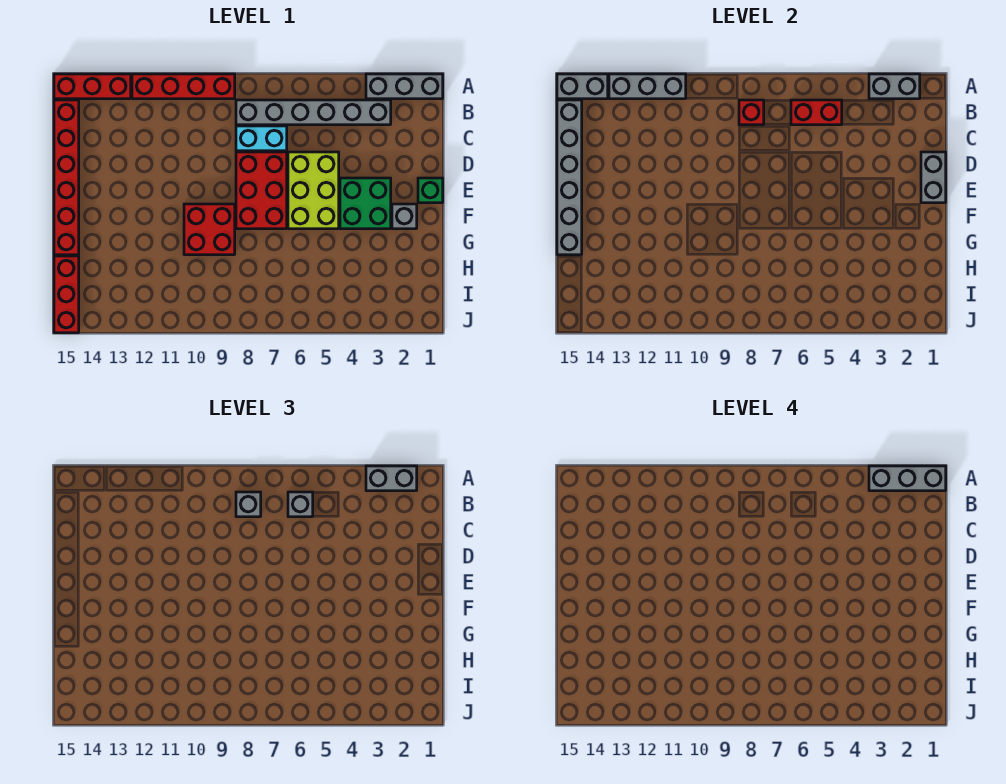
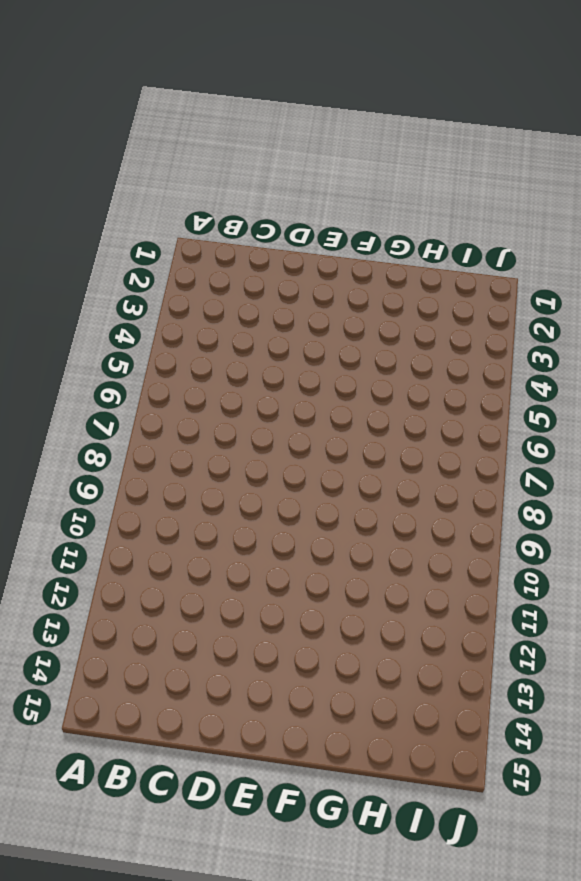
none -> grey 1x3 brick [366,74,443,99]
none -> red 1x4 brick [132,74,235,99]
none -> red 1x3 brick [54,74,131,99]

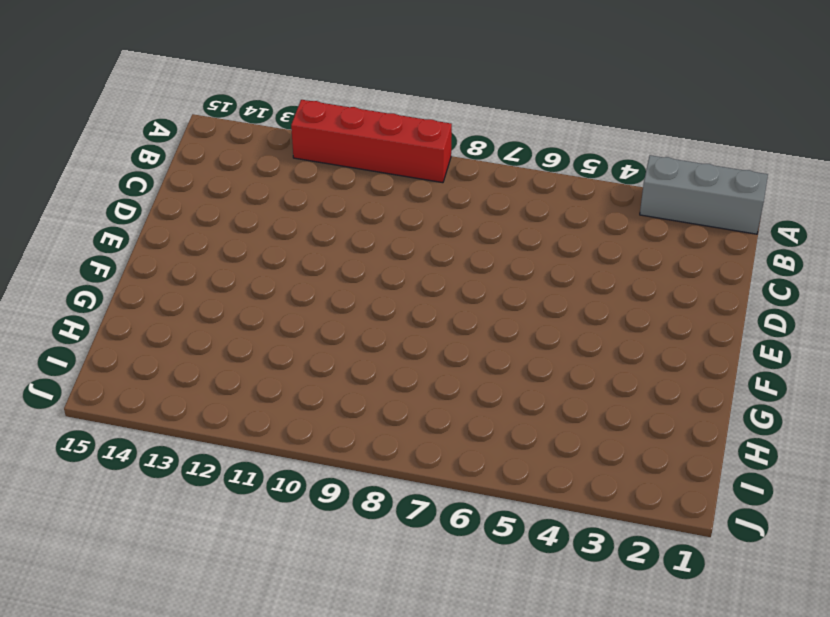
none -> red 1x3 brick [54,74,131,99]
none -> grey 1x6 brick [236,100,391,125]
none -> red 1x6 brick [54,100,79,255]

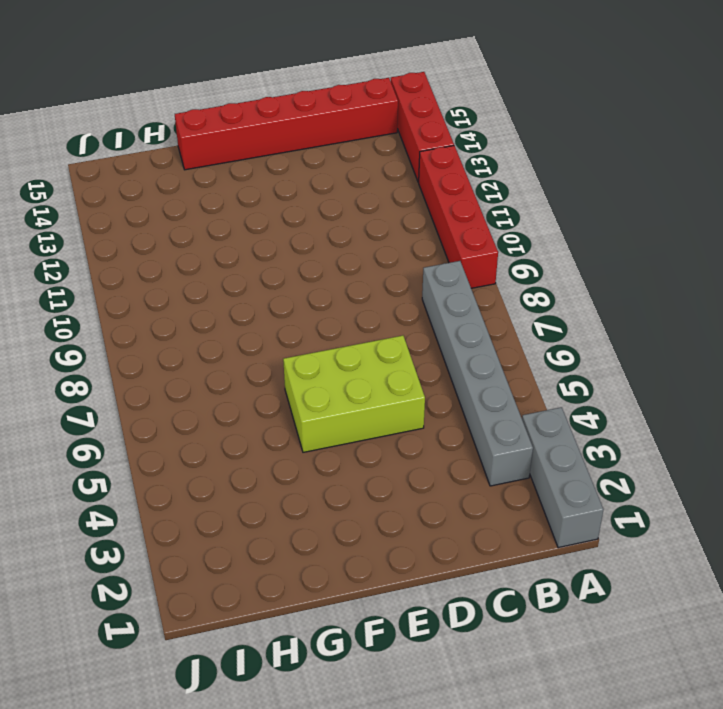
none -> cyan 1x2 brick [236,126,287,151]
none -> red 2x3 brick [236,152,287,229]
none -> green 1x1 brick [418,178,443,203]

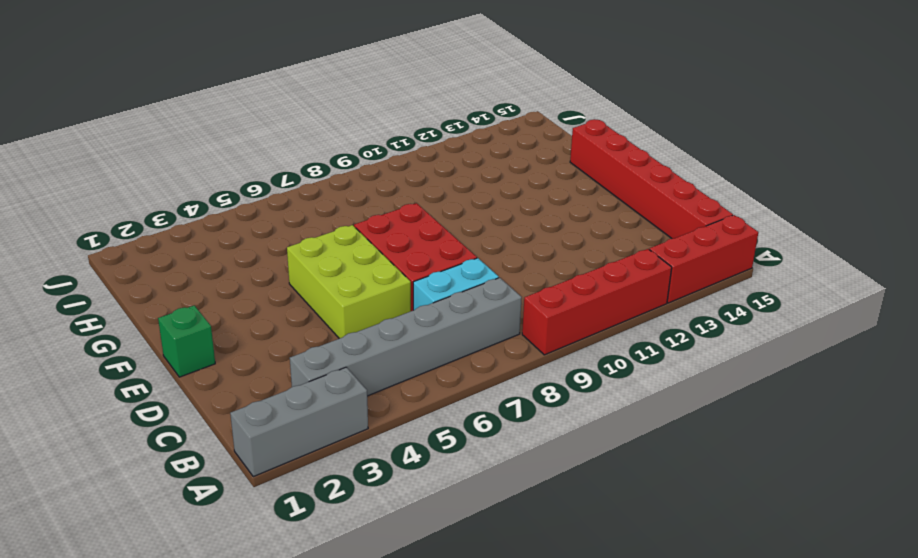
none -> green 2x2 brick [340,178,391,229]
none -> grey 1x1 brick [392,204,417,229]
none -> red 2x2 brick [184,204,235,255]

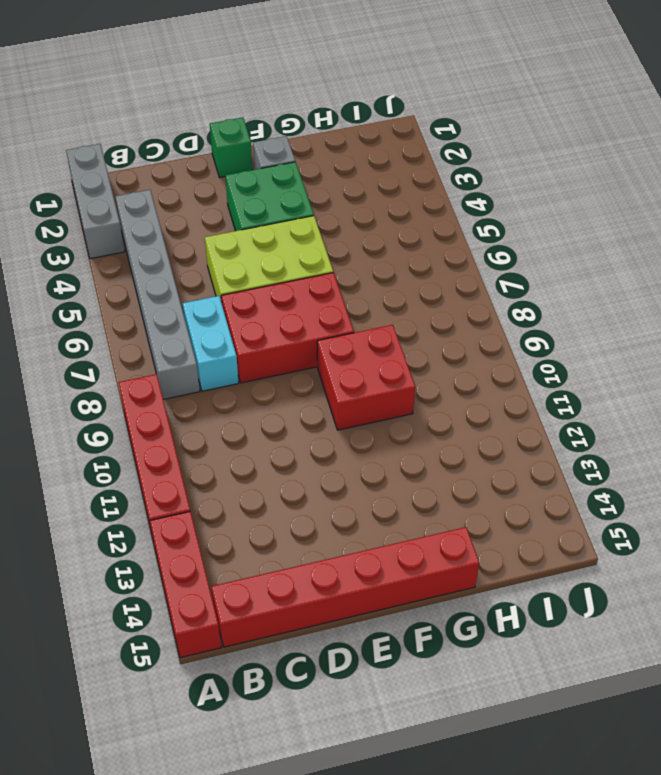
none -> red 1x3 brick [54,256,79,333]
none -> grey 1x2 brick [869,74,920,99]
none -> grey 1x3 brick [609,74,686,99]

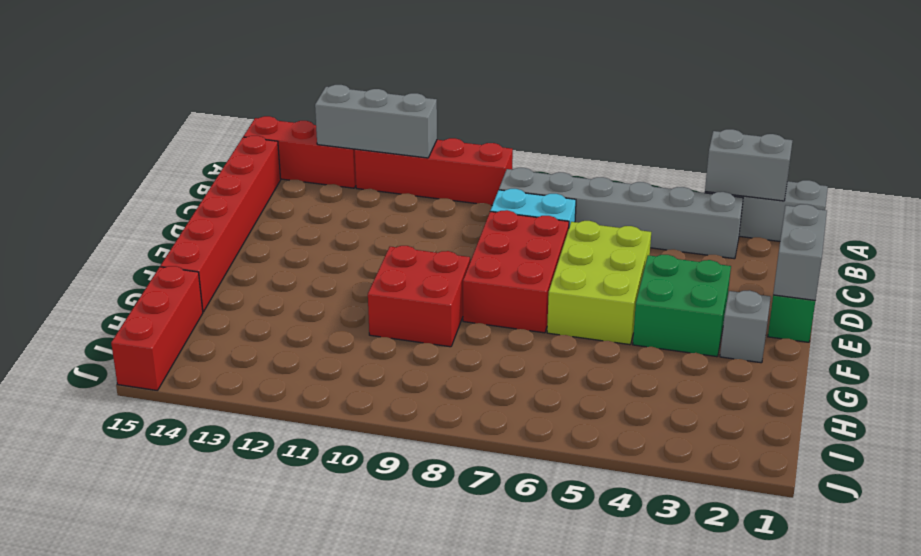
none -> grey 1x2 brick [557,74,608,99]
none -> red 1x2 brick [791,100,842,125]
none -> red 1x1 brick [739,100,764,125]

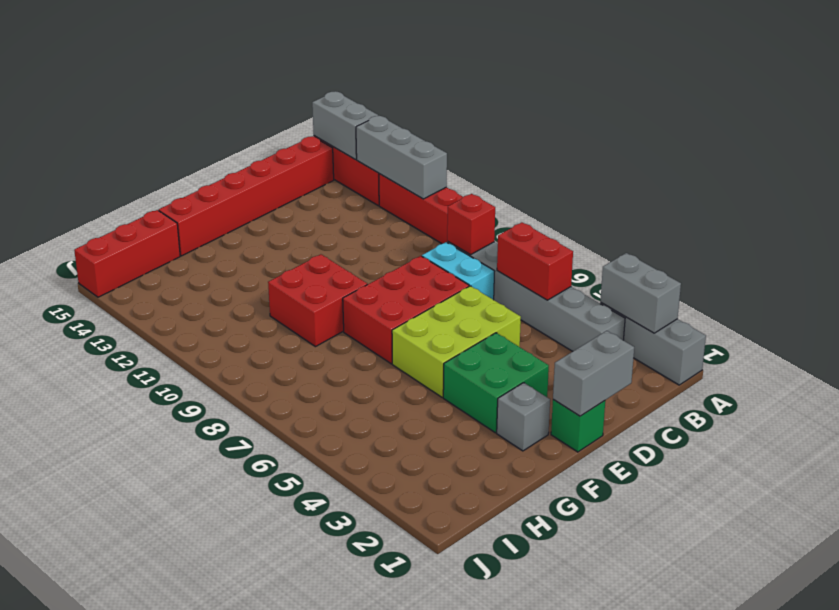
none -> grey 1x6 brick [557,100,582,255]
none -> grey 1x2 brick [366,466,417,491]
none -> grey 1x1 brick [288,492,313,517]

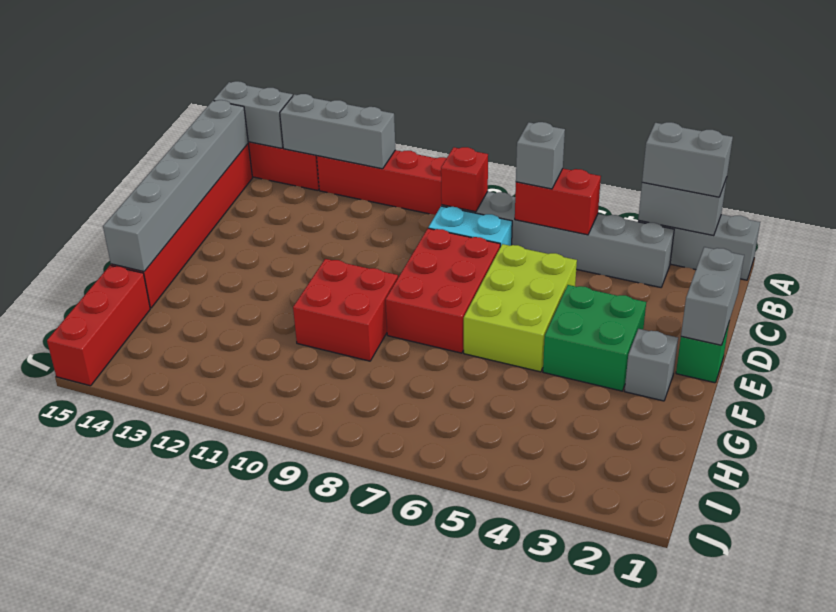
none -> grey 1x1 brick [236,492,261,517]
none -> grey 1x3 brick [869,466,946,491]

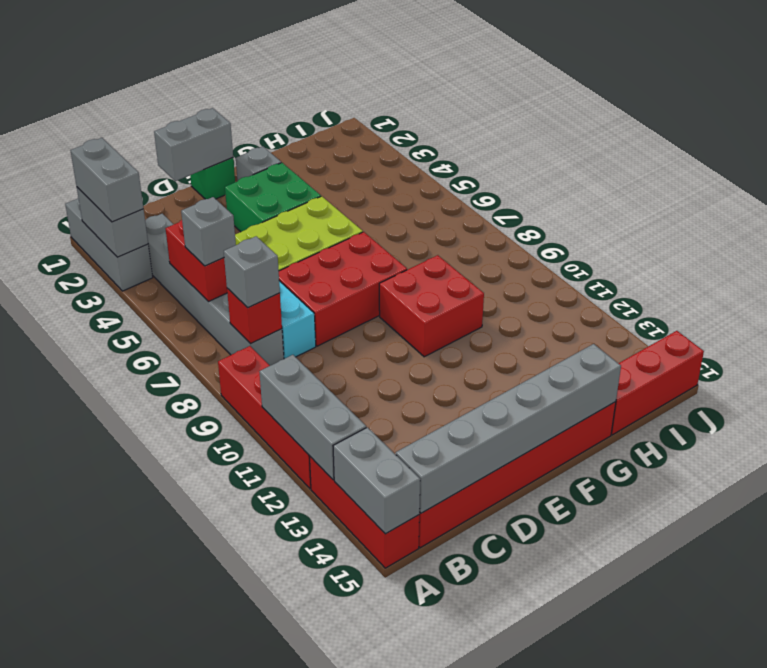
none -> grey 1x3 brick [869,466,946,491]

